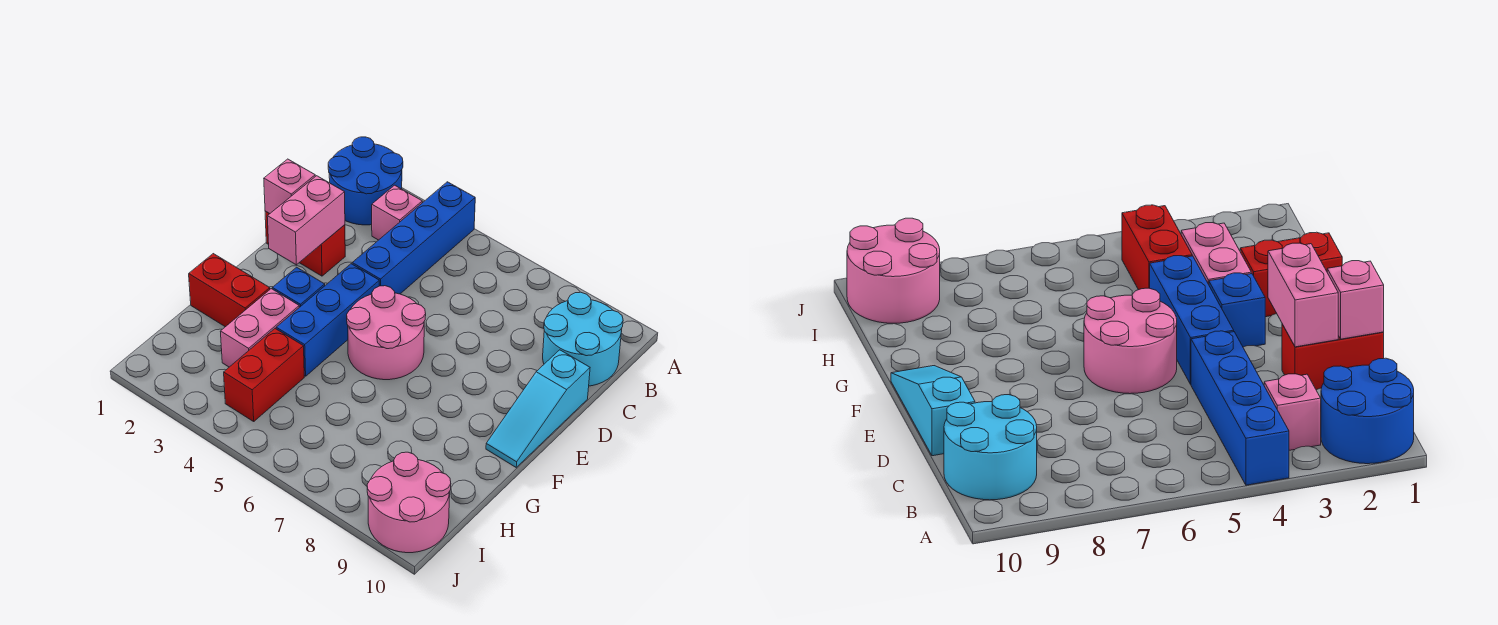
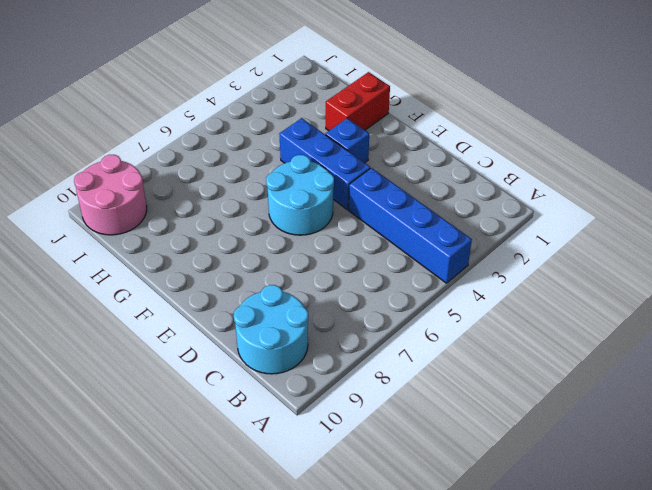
cyan 2x2 round brick [266,155,334,235] -> pink 2x2 round brick [347,286,426,380]
none -> blue 2x2 round brick [328,137,403,225]
none -> pink 1x1 brick [372,185,422,240]
none -> red 1x2 brick [265,211,345,276]

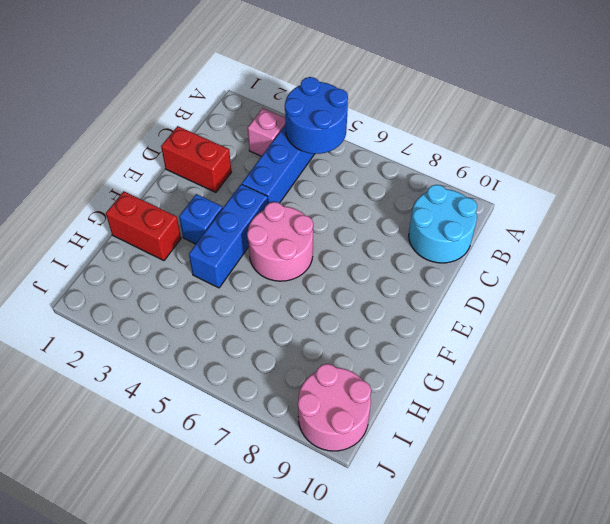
blue 2x2 round brick [285,77,348,154] -> blue 2x2 round brick moved to [328,137,403,225]
none -> cyan 1x3 slope [486,350,590,467]
none -> pink 1x2 brick [220,289,299,367]
none -> red 1x2 brick [224,329,304,421]

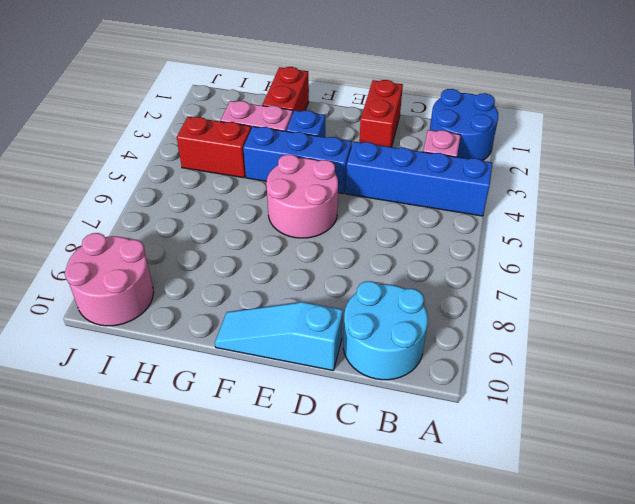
none -> pink 1x1 brick [264,159,315,214]
none -> pink 1x2 brick [267,176,345,265]

